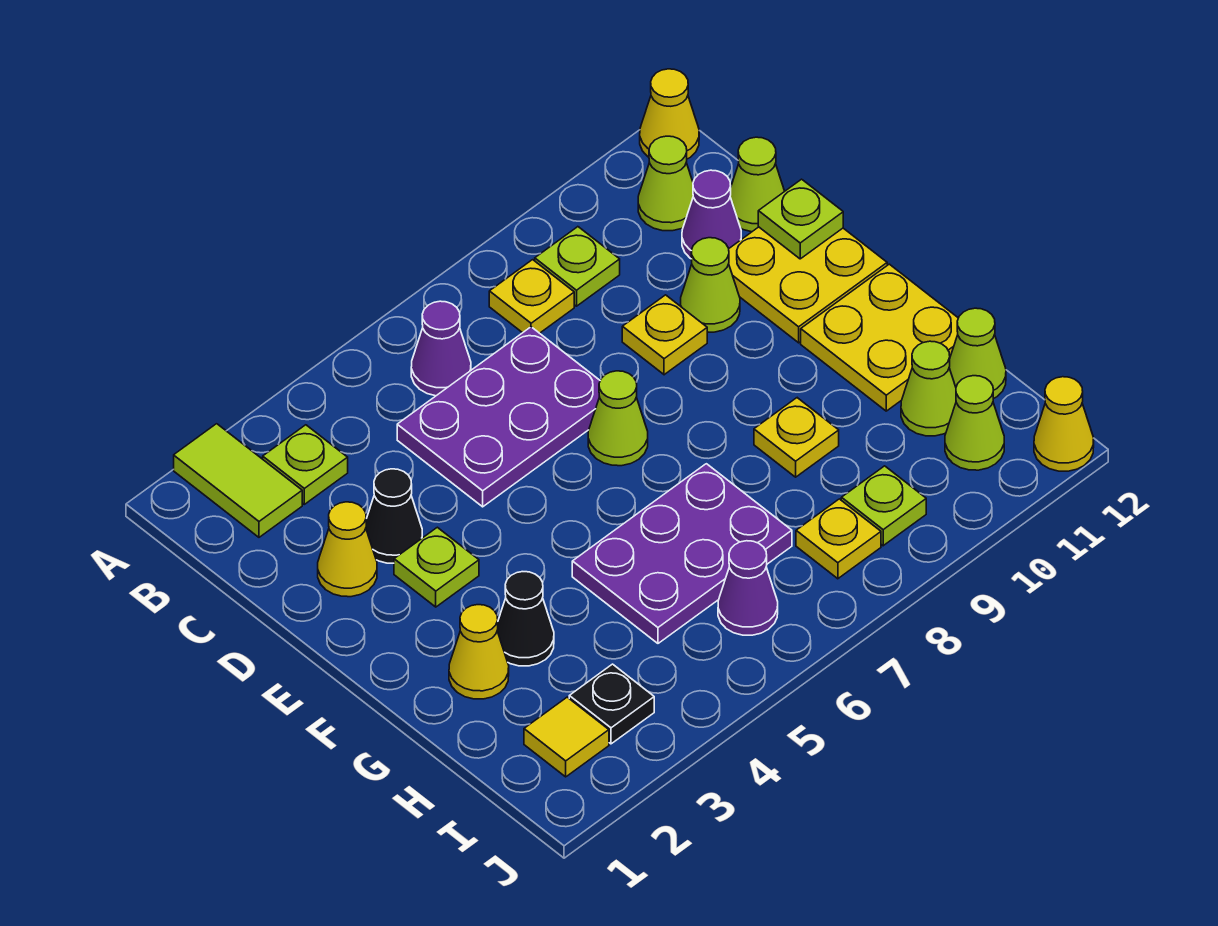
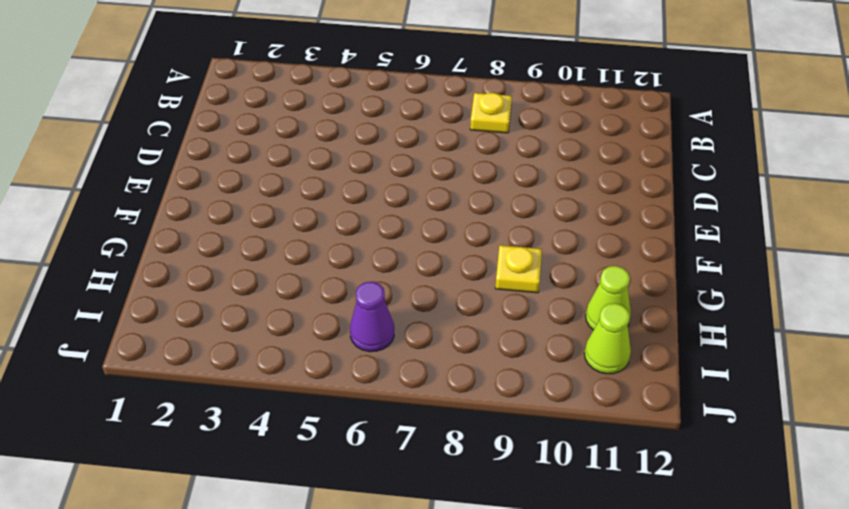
none -> lime 1x2 tile [174,424,302,537]
none -> yellow 1x1 cone [640,69,699,159]
none -> lime 1x1 plate [263,425,348,504]
none -> purple 1x1 cone [411,301,471,396]

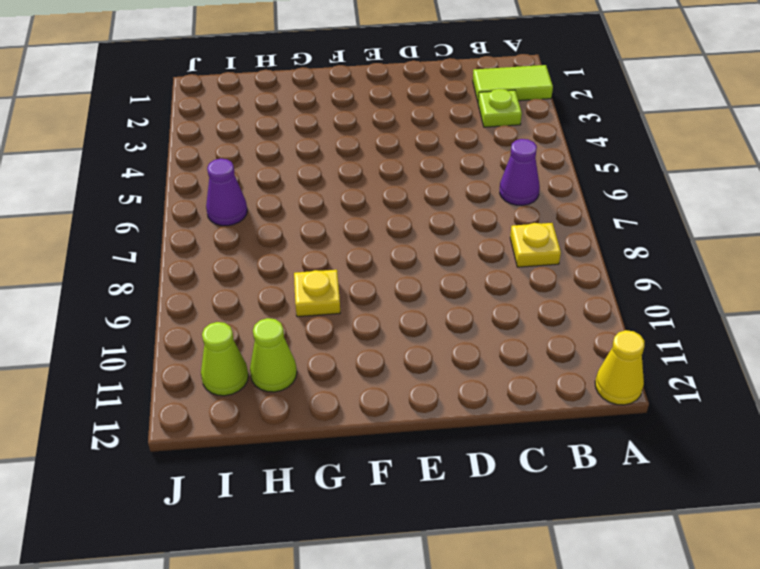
none -> lime 1x1 plate [535,227,620,306]
none -> lime 1x1 cone [638,136,693,231]
none -> purple 2x3 plate [397,327,600,507]
none -> purple 1x1 cone [682,170,741,259]

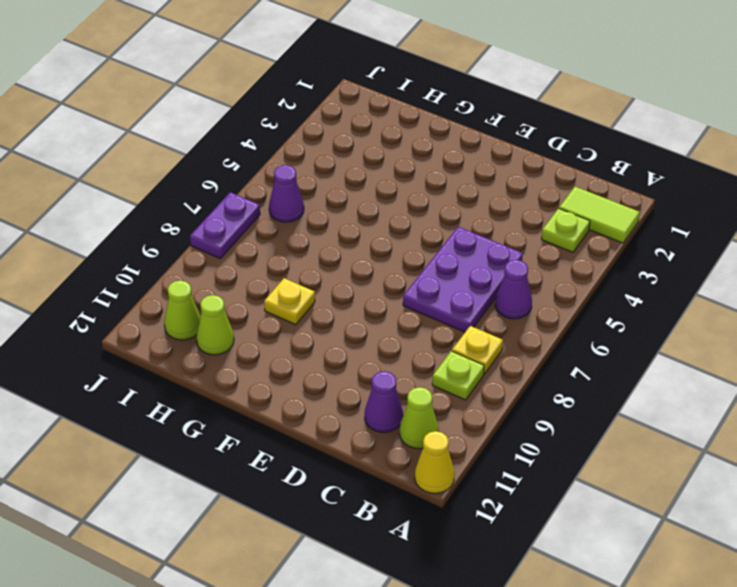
purple 1x2 plate [190,192,260,258] -> none
none -> lime 1x1 cone [730,137,785,232]
none -> yellow 1x1 cone [318,502,377,597]
none -> black 1x1 cone [366,469,422,563]
none -> yellow 1x1 plate [622,295,707,375]

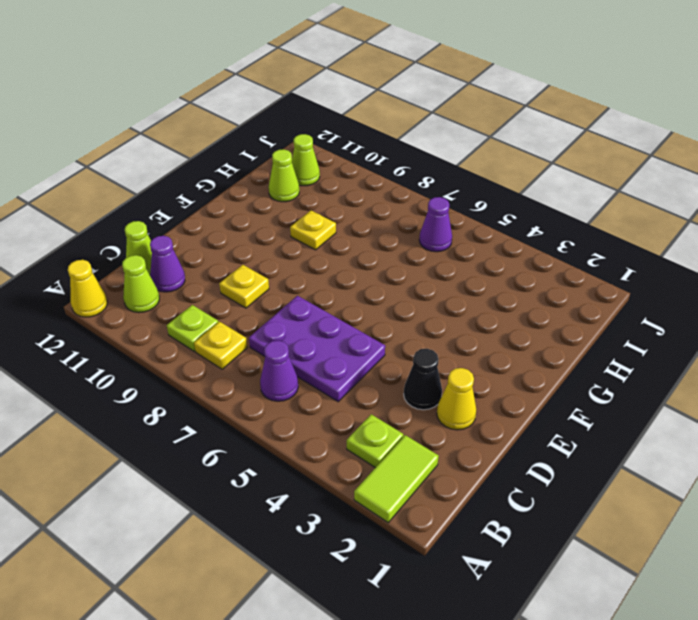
none -> lime 1x1 cone [681,238,740,332]
none -> yellow 2x2 plate [729,227,887,343]
none -> lime 1x1 plate [394,527,479,607]
none -> lime 1x1 cone [588,371,648,466]

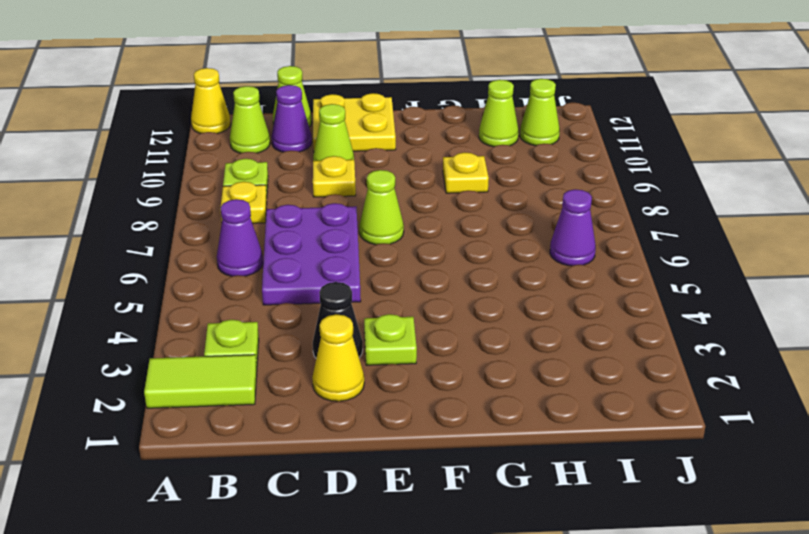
none -> yellow 2x2 plate [801,264,958,411]
none -> yellow 1x1 cone [449,605,509,699]
none -> black 1x1 cone [497,572,554,666]
none -> purple 2x3 plate [572,464,792,643]

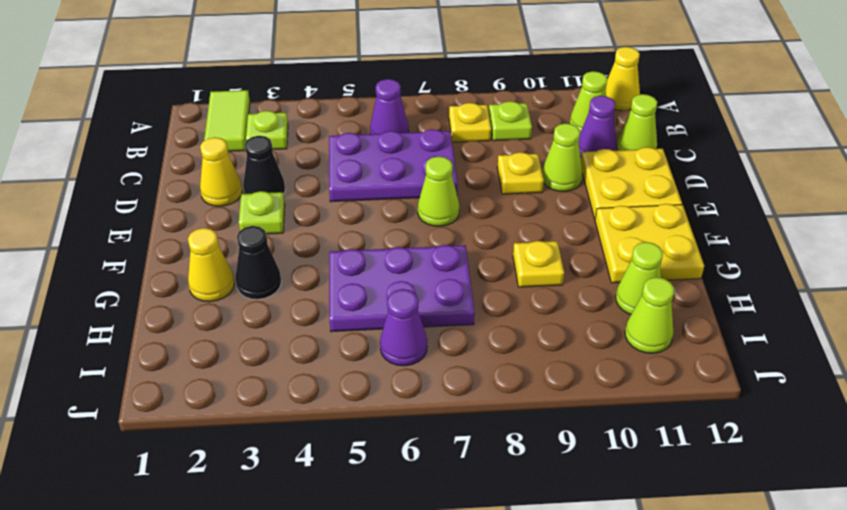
none -> lime 1x1 cone [949,308,1006,399]
none -> yellow 1x1 tile [524,697,609,777]
none -> black 1x1 plate [569,664,654,744]
none -> yellow 1x1 plate [796,499,881,579]

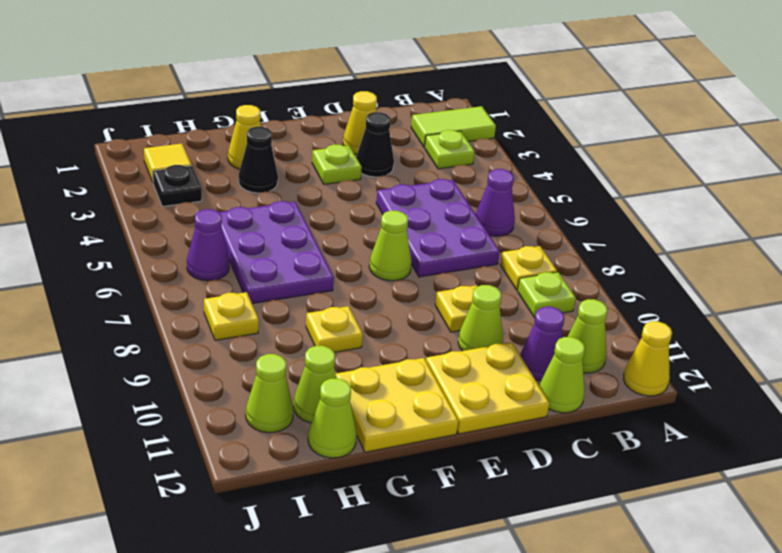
none -> lime 1x1 plate [841,466,926,546]
none -> yellow 1x1 cone [1034,377,1094,471]
none -> lime 1x1 plate [758,179,843,259]

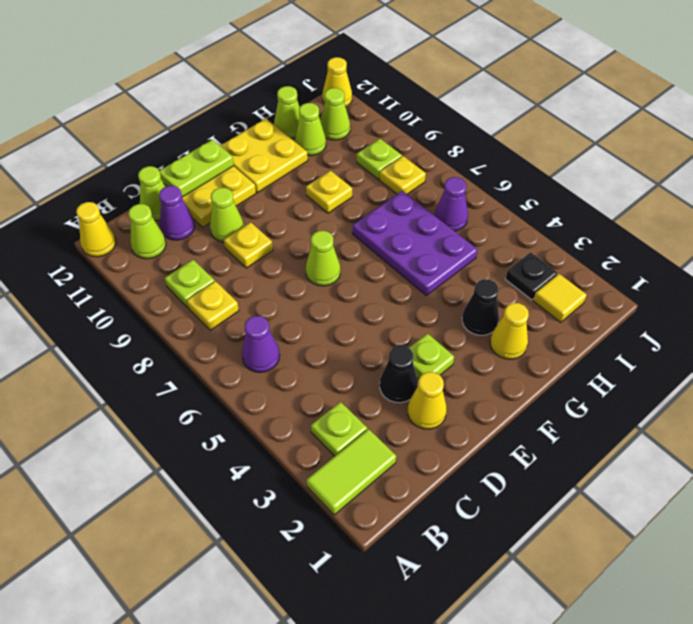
lime 1x2 plate [159,140,234,197] -> lime 1x1 plate [758,179,843,259]
none -> purple 2x3 plate [397,327,600,507]

